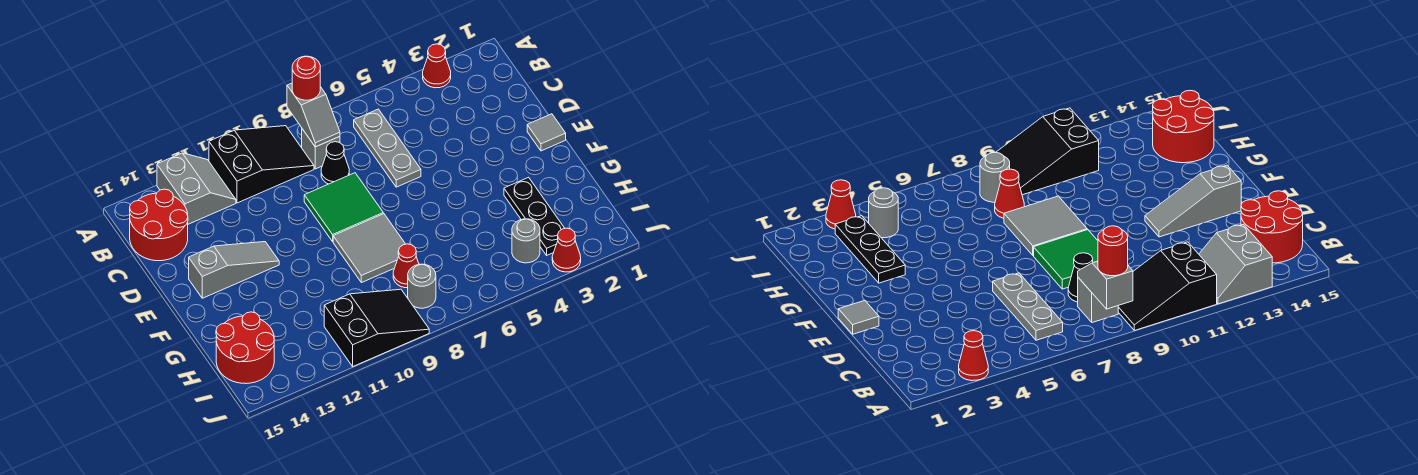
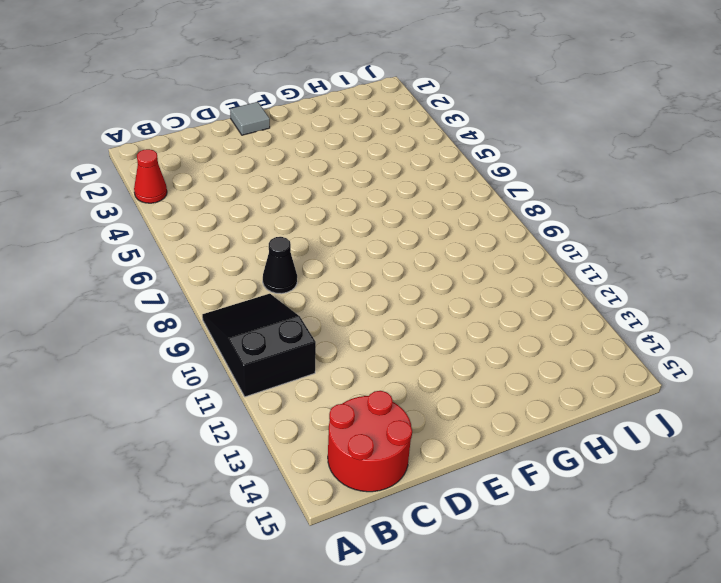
none -> grey 2x2 slope [157,153,236,224]
none -> grey 1x3 plate [354,109,421,187]
none -> grey 1x1 brick [302,129,340,169]

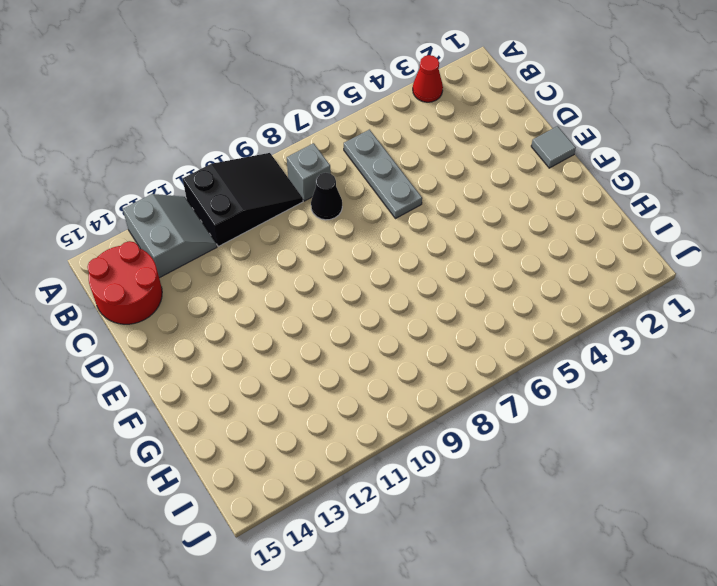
none -> green 2x2 tile [304,173,383,241]
none -> grey 1x3 slope [189,242,279,298]
none -> grey 2x2 tile [333,214,405,283]

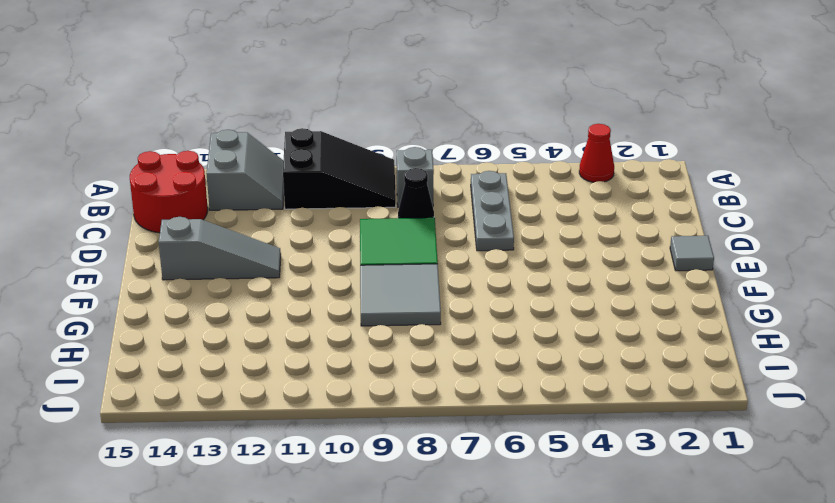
none -> black 1x3 plate [504,177,565,255]
none -> red 1x1 cone [393,244,419,288]
none -> red 2x2 round brick [216,312,274,384]

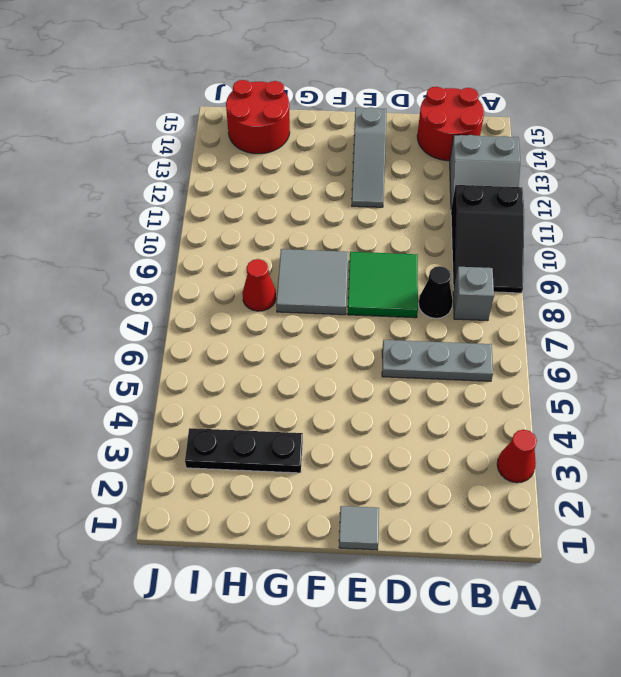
none -> grey 1x1 round brick [512,219,540,263]
none -> grey 1x1 round brick [408,264,436,308]
none -> black 2x3 slope [324,289,429,366]

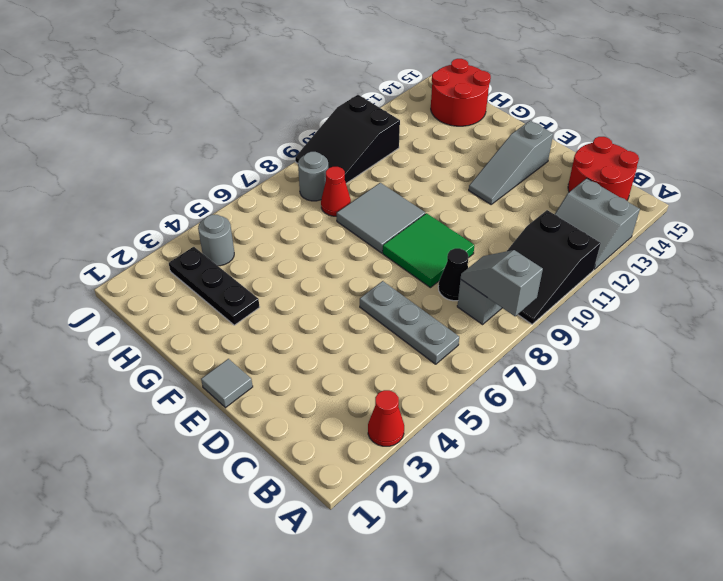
none -> red 1x1 cone [552,228,581,272]
none -> red 1x1 round brick [292,56,320,100]

